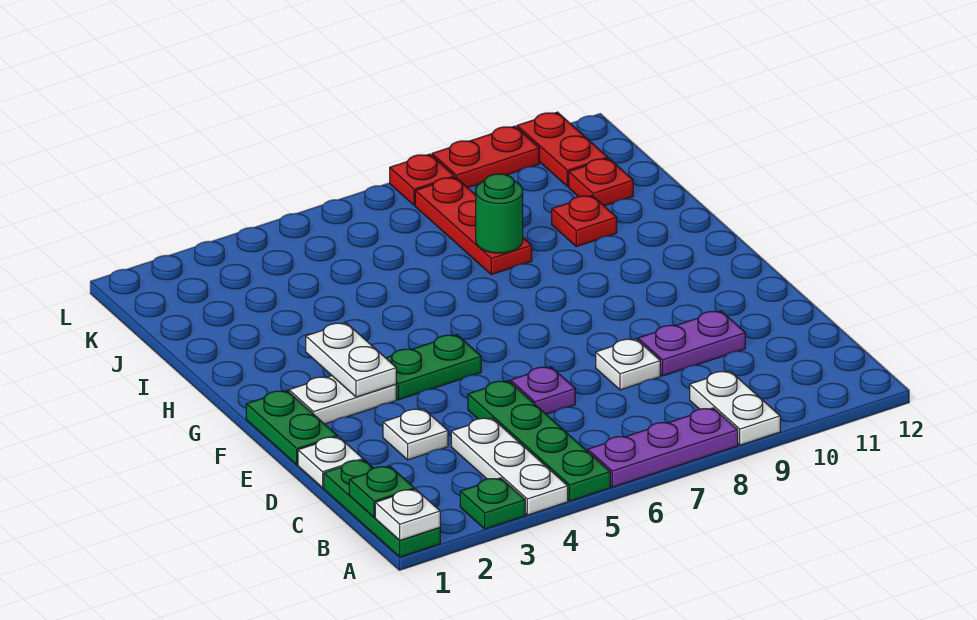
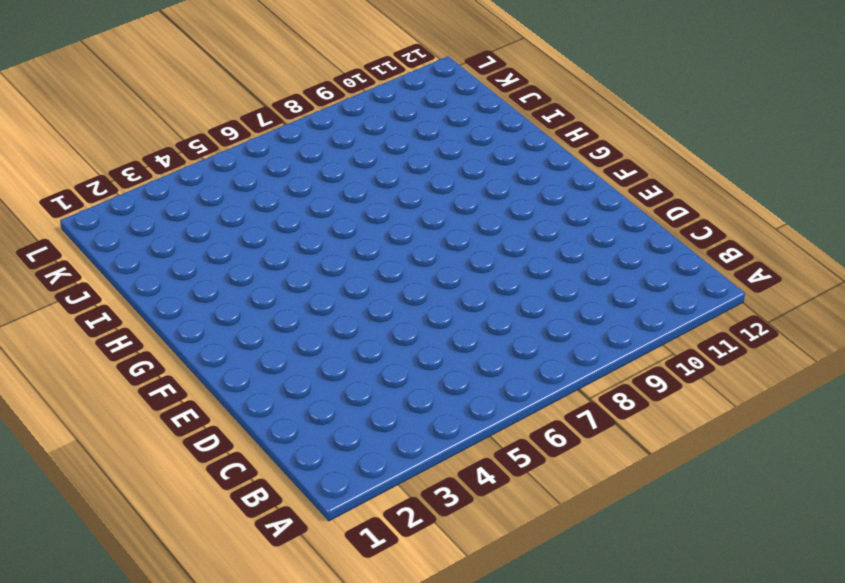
none -> green 1x3 plate [324,460,440,557]
none -> green 1x1 plate [460,478,525,529]
none -> white 1x3 plate [451,418,568,515]

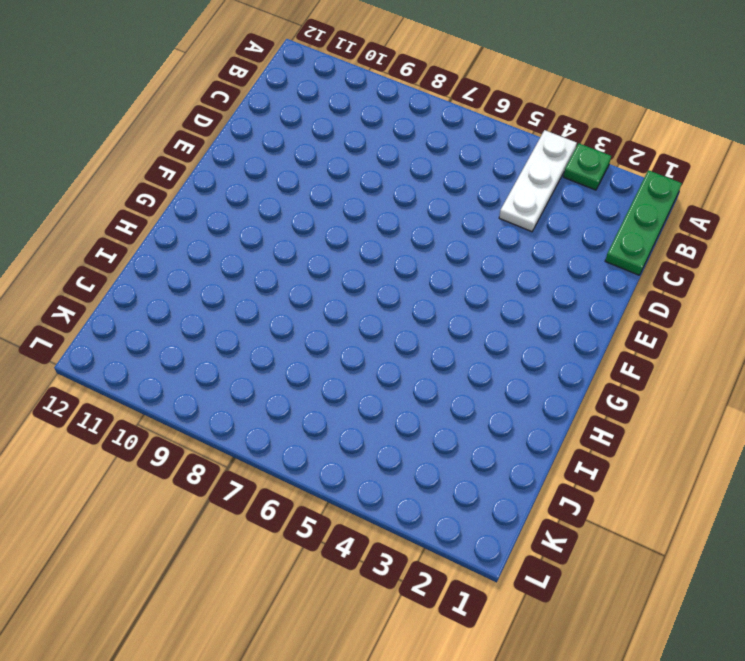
none -> green 1x4 plate [468,381,610,501]
none -> purple 1x3 plate [588,408,738,487]
none -> white 1x2 plate [690,371,780,445]

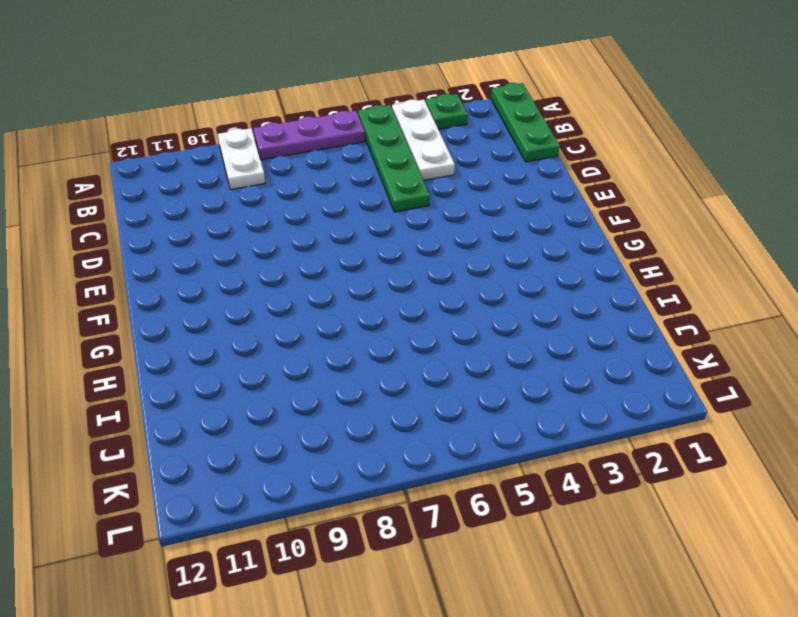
none -> white 1x1 plate [298,437,363,488]
none -> white 1x1 plate [383,409,448,460]
none -> purple 1x1 plate [511,367,575,414]

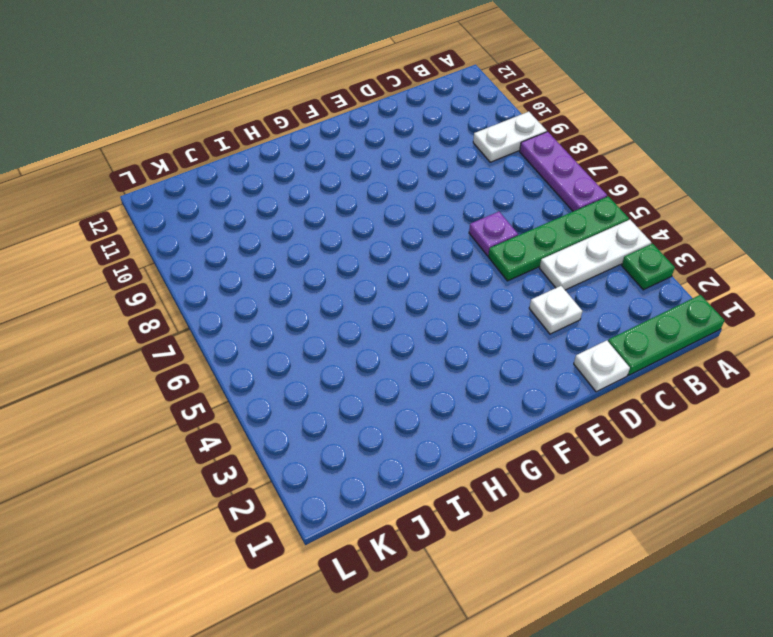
none -> white 1x1 plate [596,339,660,390]
none -> purple 1x2 plate [638,311,745,376]
none -> green 1x2 plate [246,391,337,465]

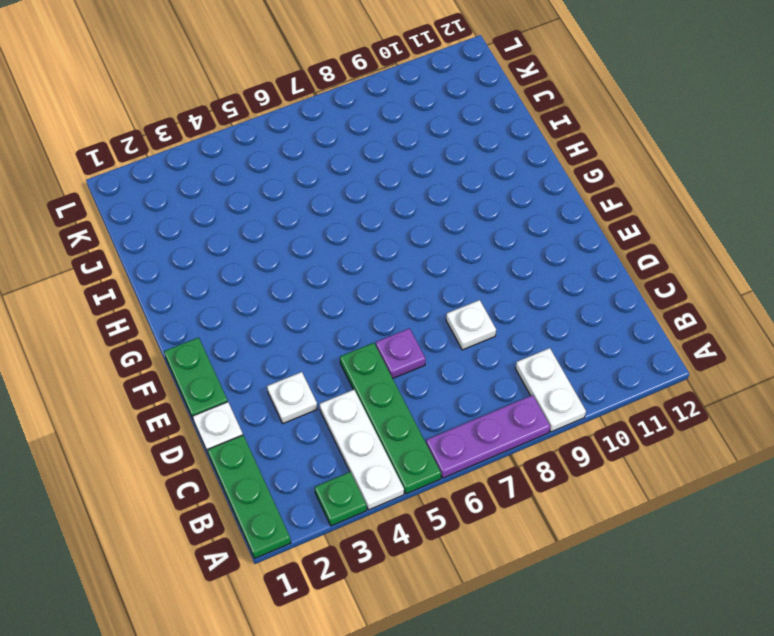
none -> purple 1x2 plate [638,311,745,376]
none -> white 1x2 plate [289,376,396,424]
none -> green 1x2 plate [386,335,481,400]

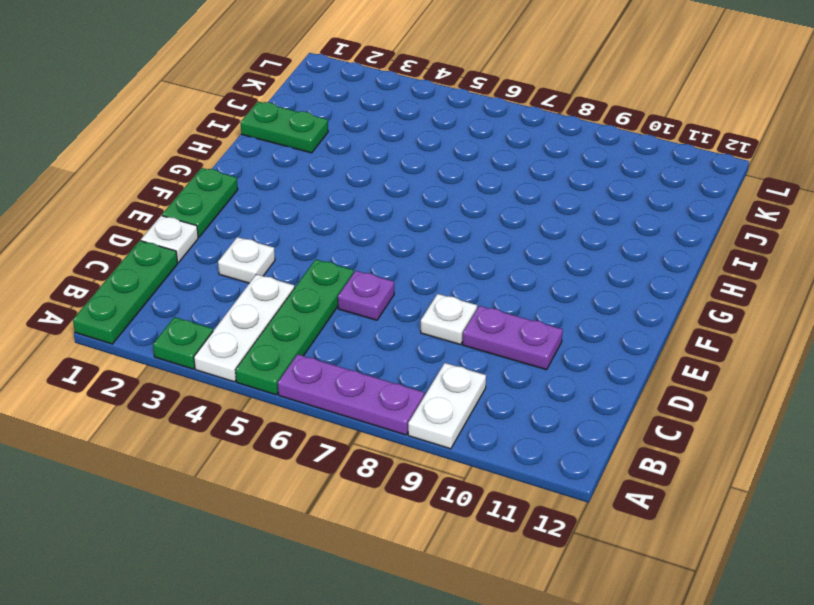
green 1x2 plate [241,102,328,153] -> green 1x2 plate moved to [386,335,481,400]
none -> white 1x2 plate [289,376,396,424]
none -> red 1x3 plate [415,177,532,275]
none -> red 1x1 plate [552,196,617,247]

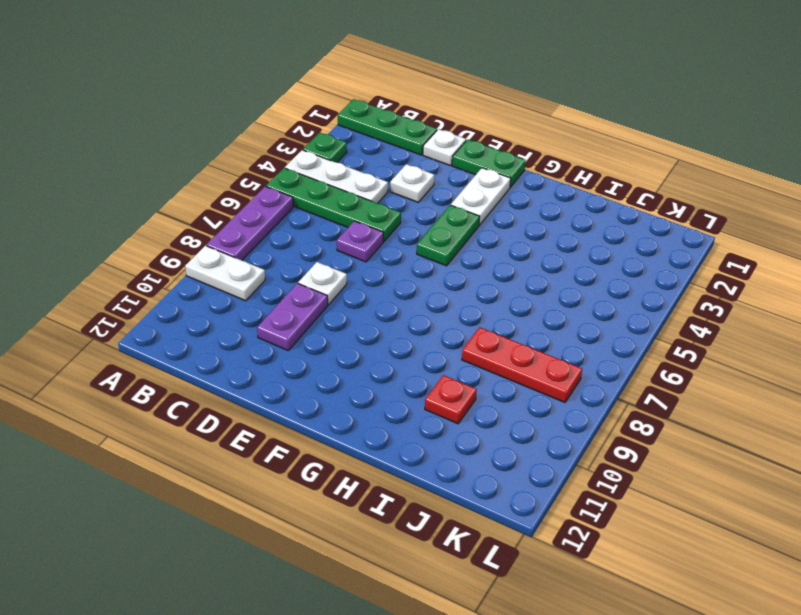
none -> red 1x1 plate [569,158,633,206]
none -> red 1x2 plate [517,112,608,186]
none -> red 1x1 plate [390,154,454,205]

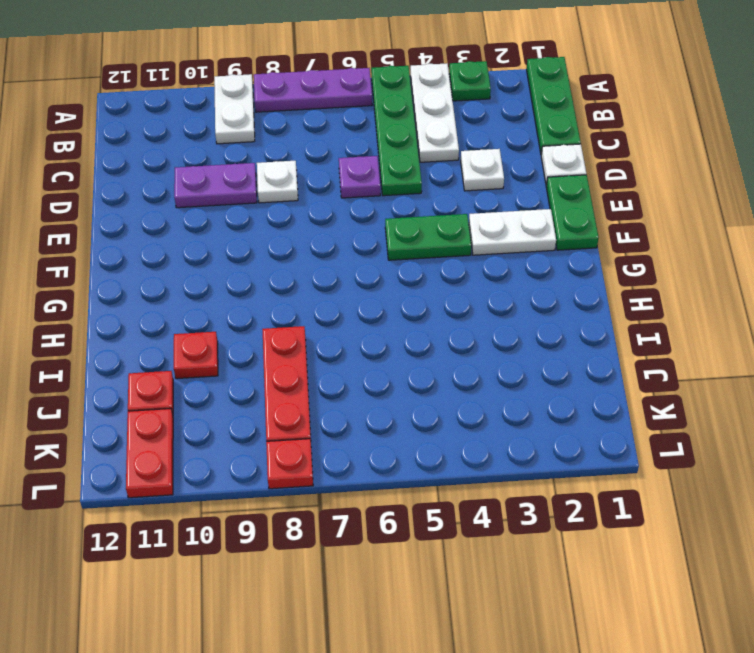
none -> red 1x2 plate [432,126,539,188]
none -> white 1x1 plate [375,489,440,540]
none -> green 1x1 plate [349,466,414,517]

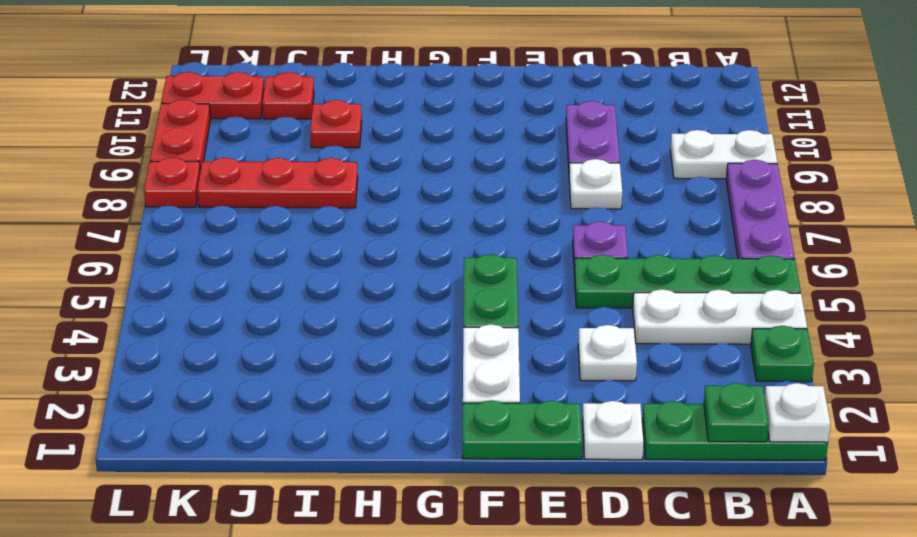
none -> white 1x2 plate [306,323,396,397]
none -> green 1x1 round brick [476,174,523,253]

